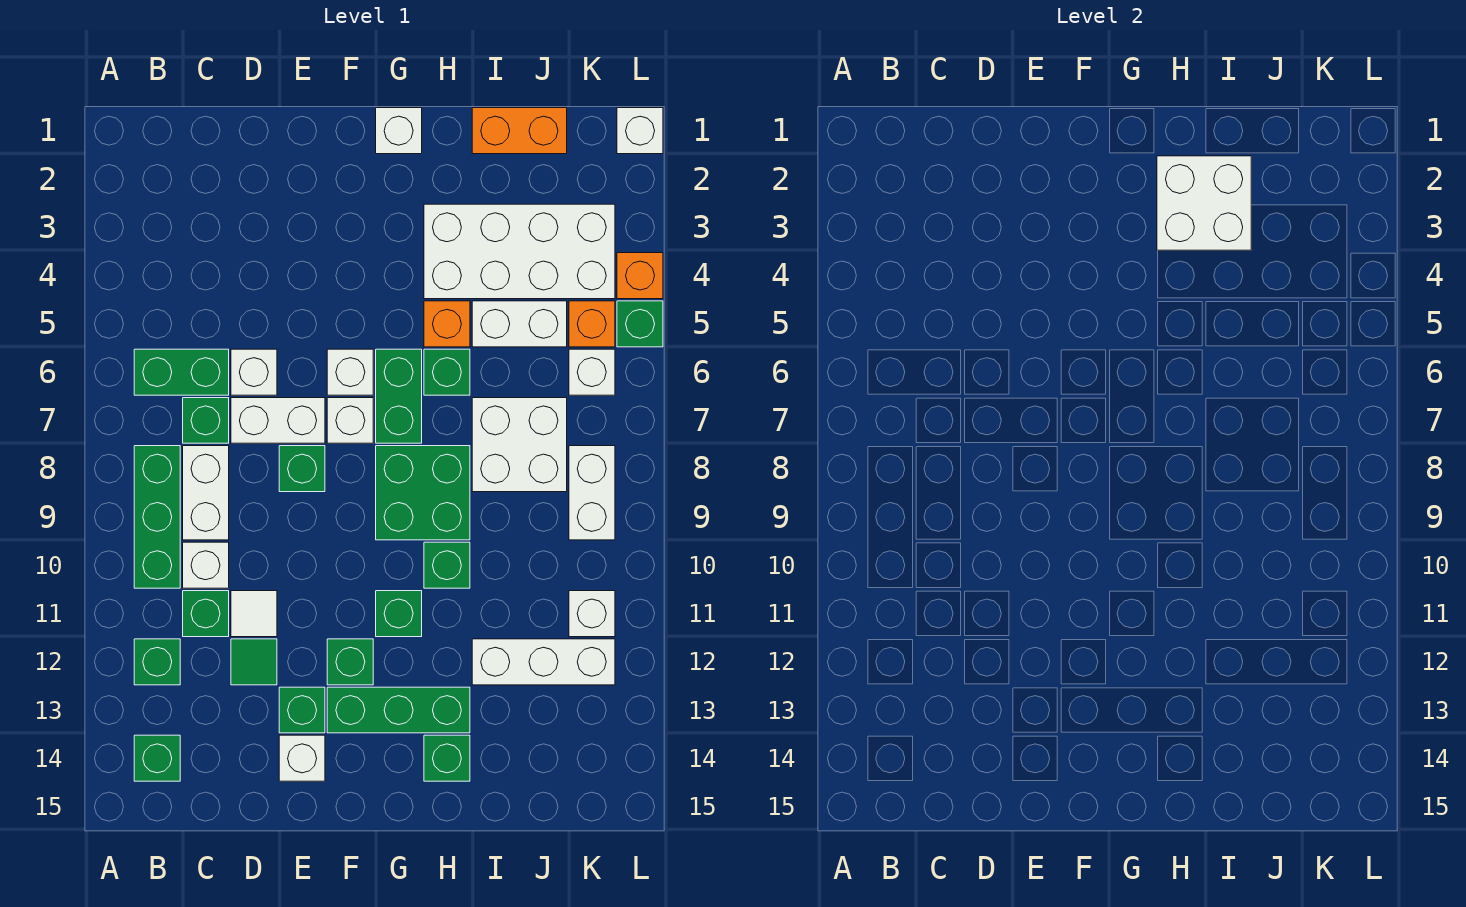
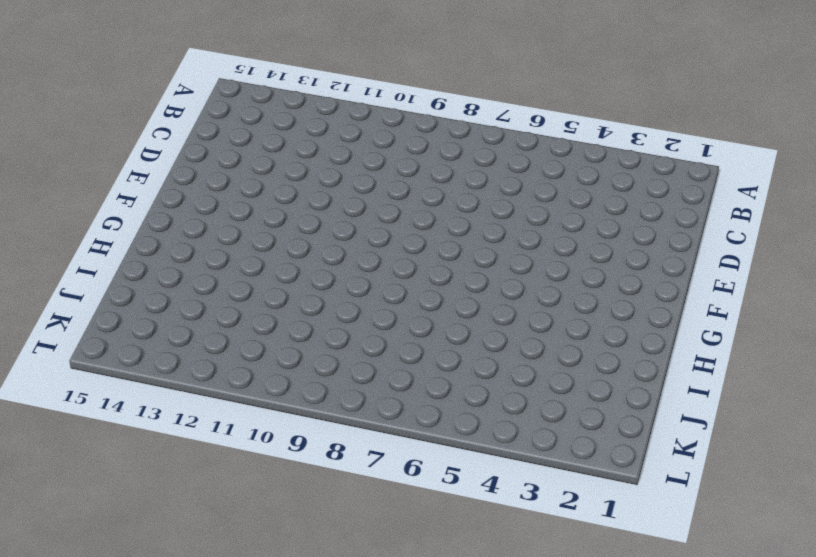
none -> green 1x2 brick [134,349,229,395]
none -> green 1x3 brick [134,446,180,588]
none -> green 1x1 brick [134,639,180,685]
none -> green 1x1 brick [134,735,180,781]

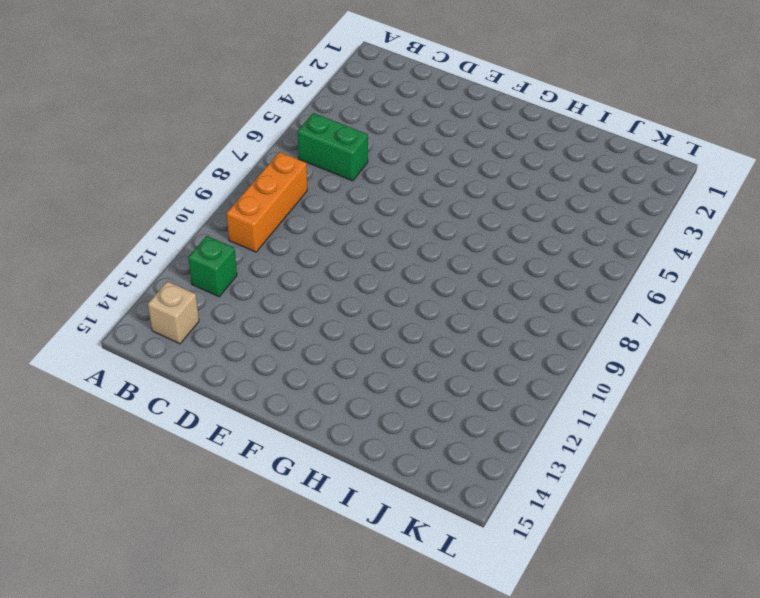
orange 1x3 brick [227,152,307,252] -> green 1x3 brick [134,446,180,588]
tan 1x1 brick [148,281,199,344] -> green 1x1 brick [134,735,180,781]
none -> green 1x1 brick [183,398,229,443]
none -> white 1x2 brick [183,446,229,540]
none -> white 1x1 brick [183,542,229,588]
none -> green 1x1 brick [183,591,229,637]

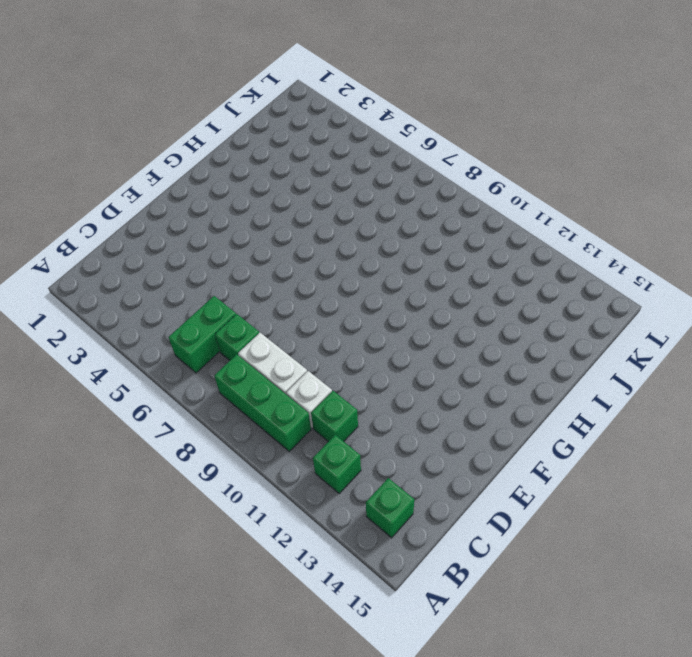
none -> white 1x1 brick [231,349,277,395]
none -> white 1x2 brick [231,398,325,443]
none -> white 1x1 tile [231,591,277,637]
none -> green 1x1 tile [231,639,277,685]

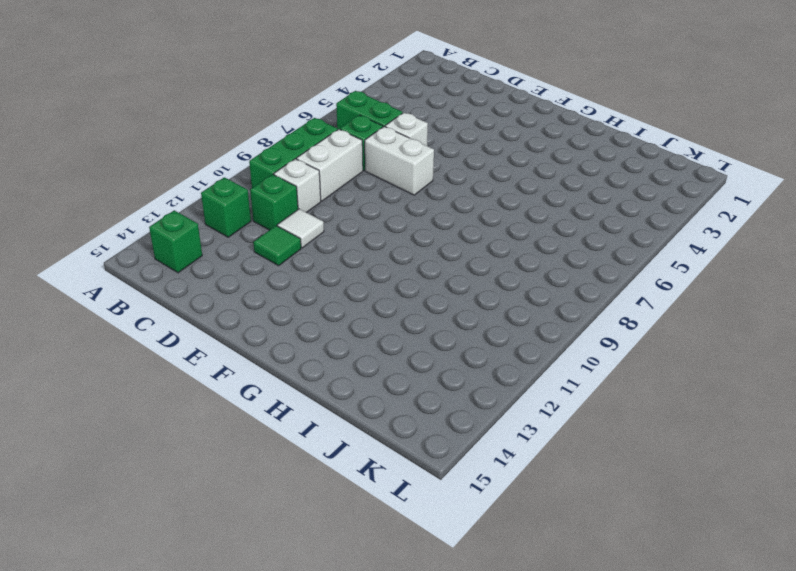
none -> green 1x1 brick [279,446,325,492]
none -> green 1x1 brick [279,687,325,733]
none -> white 1x1 brick [279,735,325,781]
none -> white 1x1 brick [327,349,373,395]

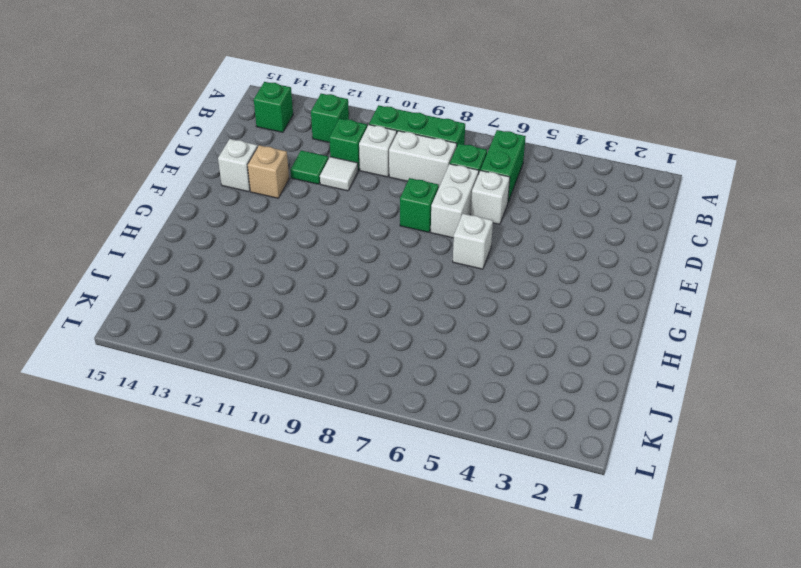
tan 1x1 brick [248,145,289,198] -> green 1x1 brick [279,687,325,733]
none -> white 1x1 brick [327,398,373,443]
none -> green 1x1 brick [327,639,373,685]
none -> green 1x3 brick [327,687,470,733]
none -> white 1x1 brick [376,108,422,154]

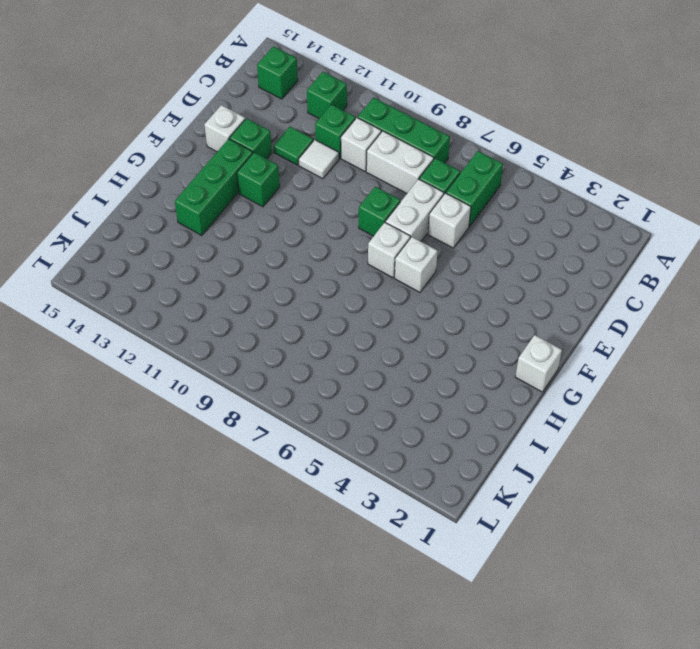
none -> green 1x2 brick [376,349,422,443]
none -> green 2x2 brick [376,446,470,540]
none -> green 1x1 brick [376,591,422,637]
none -> white 2x4 brick [424,204,615,299]

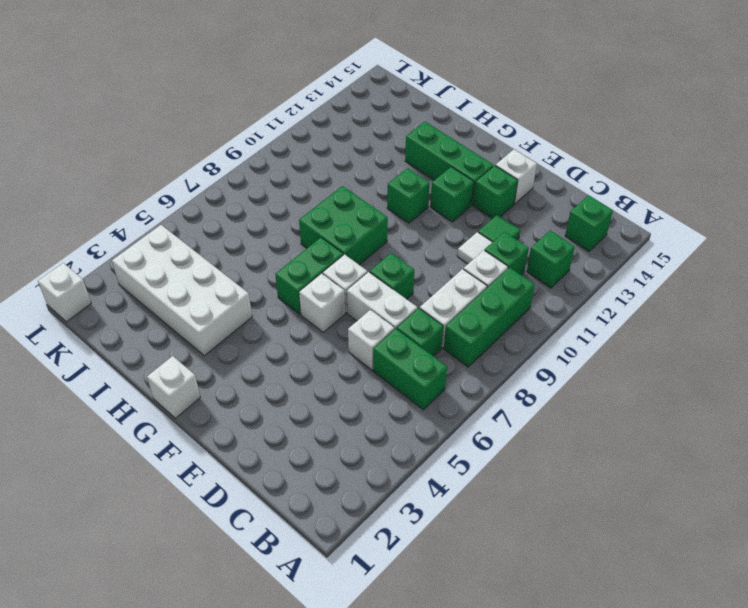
none -> orange 1x1 brick [424,301,470,347]
none -> green 1x1 brick [424,349,470,395]
none -> green 1x1 brick [424,542,470,588]
none -> green 1x1 brick [424,735,470,781]

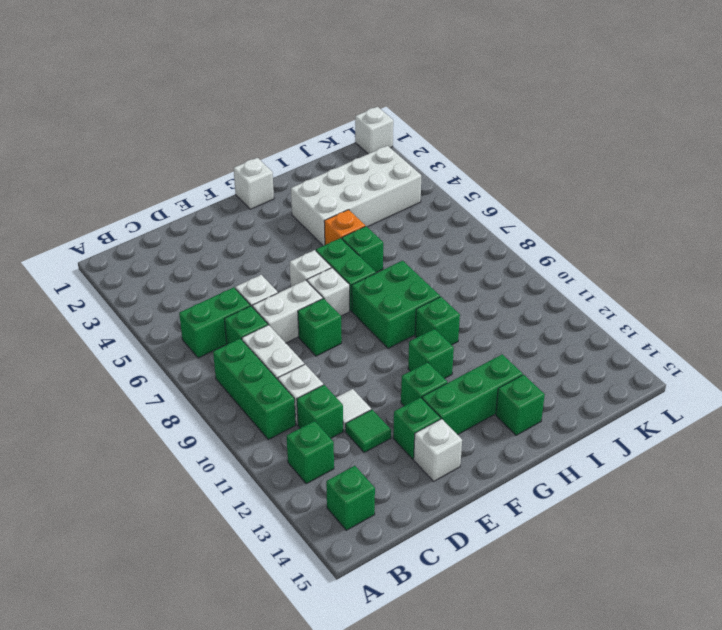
none -> orange 1x2 brick [472,108,567,154]
none -> white 1x2 brick [472,301,567,347]
none -> white 2x2 brick [472,398,567,492]
none -> white 1x3 brick [472,639,615,685]

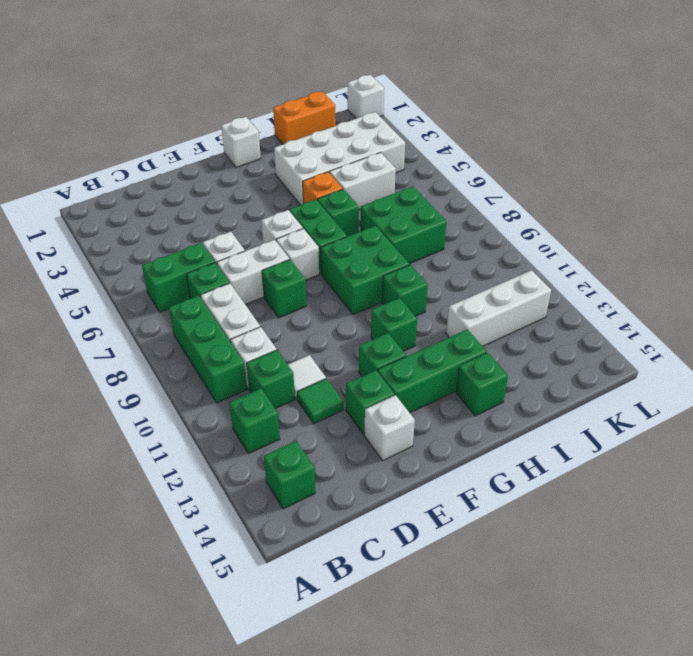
green 2x2 brick [360,186,447,264] -> white 2x2 brick [472,398,567,492]
none -> orange 1x1 brick [569,301,615,347]
none -> white 1x1 brick [569,349,615,395]
none -> white 1x2 brick [569,446,615,540]
none -> white 1x1 brick [569,591,615,637]

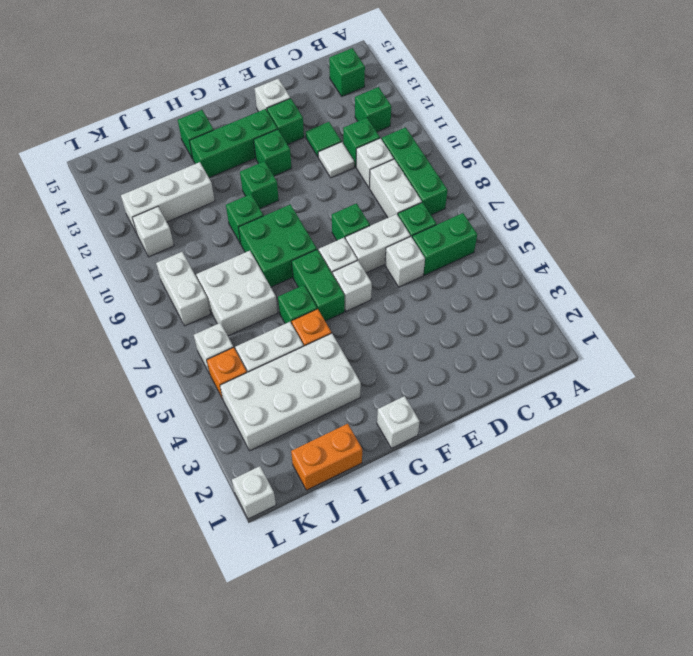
none -> orange 1x1 brick [617,253,663,299]
none -> green 1x1 brick [617,301,663,347]
none -> white 2x2 brick [1157,156,1251,250]

